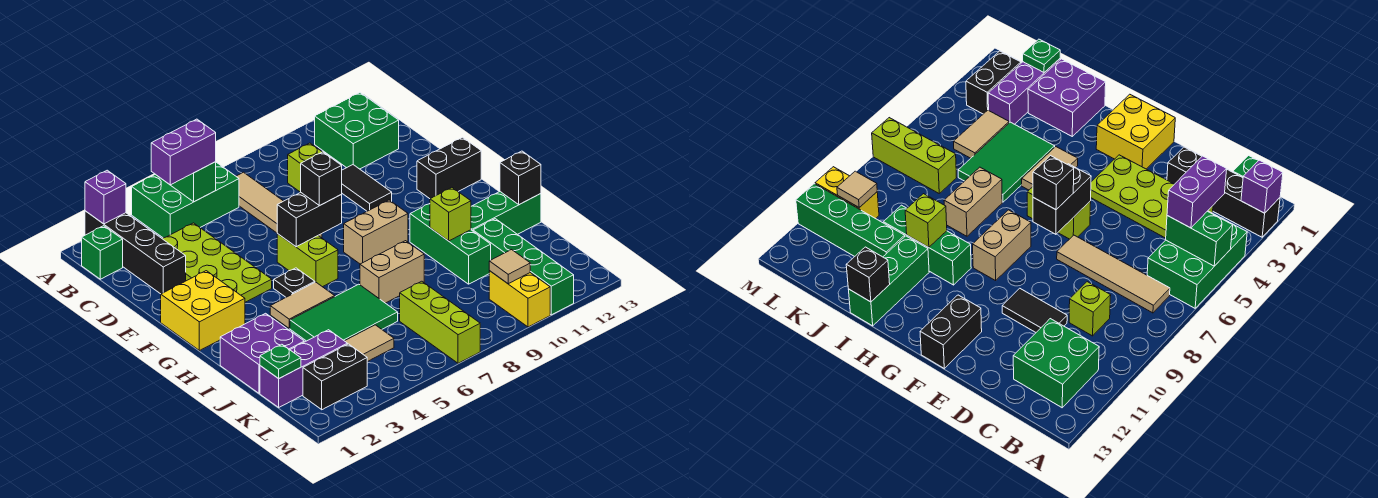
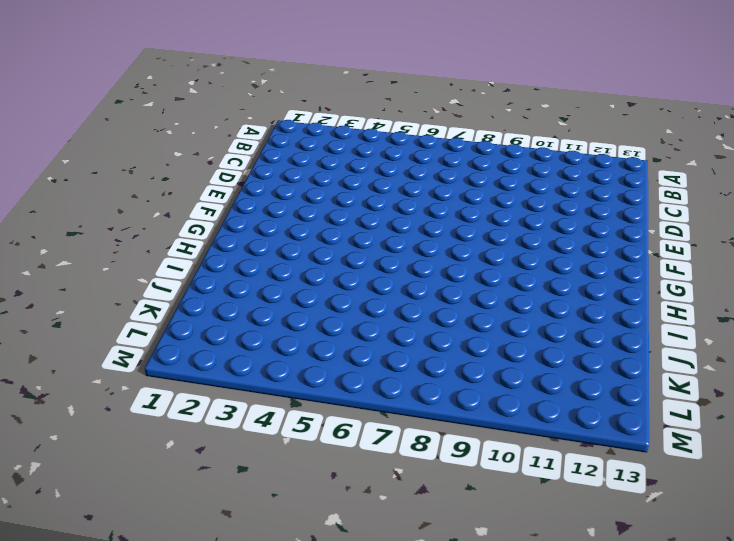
none -> black 1x4 brick [85,211,186,294]
none -> green 2x3 brick [132,162,239,238]
none -> green 1x1 brick [82,226,123,279]
none -> tan 1x4 tile [236,172,322,238]

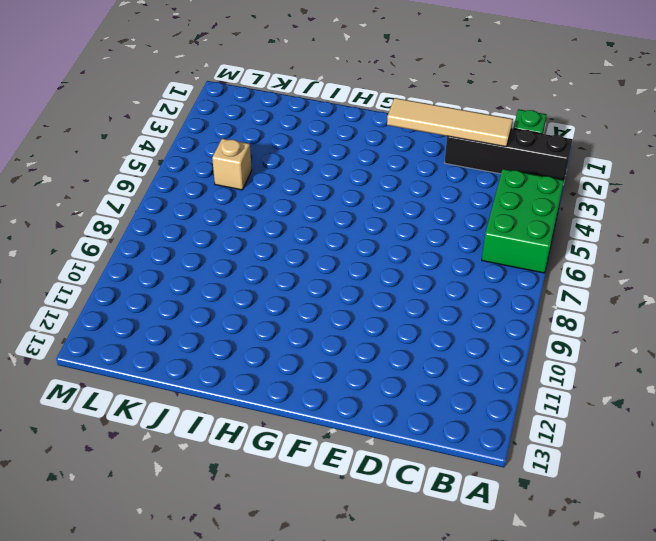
tan 1x4 tile [387,98,513,147] -> tan 1x4 tile moved to [236,172,322,238]
tan 1x1 brick [212,138,252,190] -> tan 1x2 tile [345,325,394,362]
none -> green 2x2 brick [315,93,399,169]
none -> lime 2x4 plate [162,223,272,302]
none -> lime 1x1 brick [288,143,322,192]
none -> black 1x2 tile [342,165,392,211]

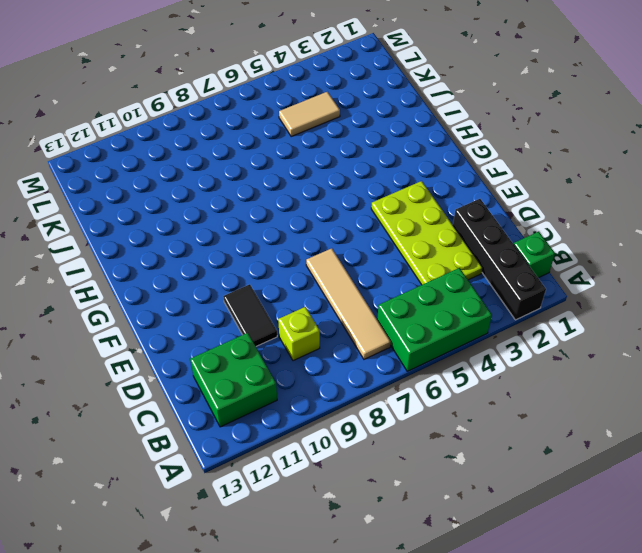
none -> yellow 2x2 brick [161,271,245,351]
none -> lime 1x2 brick [277,234,338,287]
none -> black 1x2 brick [417,137,481,199]
none -> black 1x1 plate [274,268,315,297]

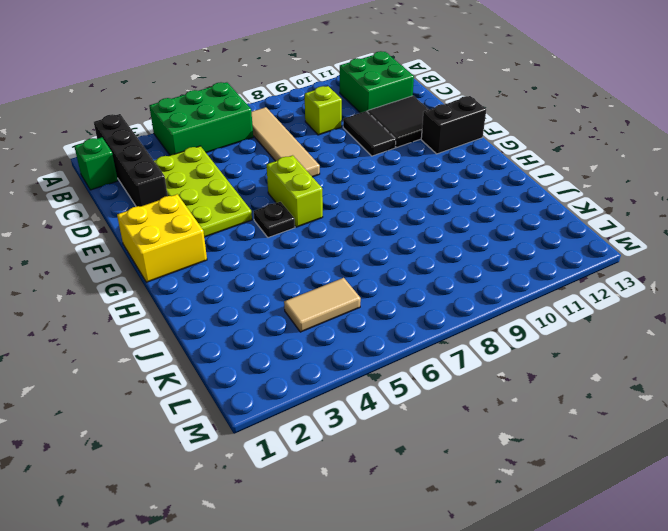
black 2x2 tile [368,96,429,148] -> none
none -> tan 1x2 brick [344,200,408,264]
none -> tan 1x2 tile [270,282,335,328]
none -> green 1x3 brick [410,204,491,284]
none -> purple 2x2 brick [220,313,304,393]

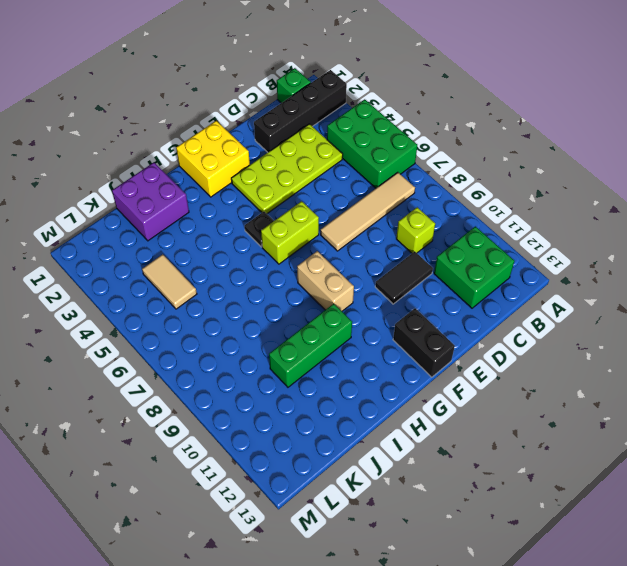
none -> tan 1x2 tile [270,282,335,328]
none -> green 2x3 tile [290,284,398,341]
none -> tan 1x2 brick [360,241,424,303]
none -> green 1x3 brick [471,192,541,234]

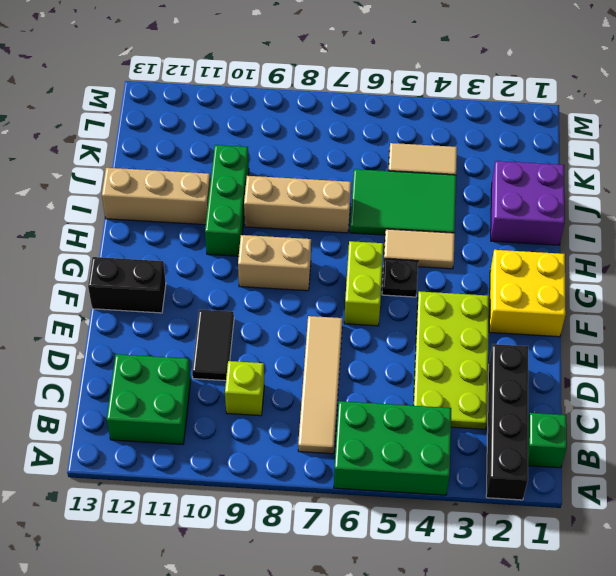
tan 1x3 brick [244,176,351,233] -> tan 1x2 brick [360,241,424,303]
tan 1x3 brick [102,168,210,225] -> green 1x3 brick [471,192,541,234]
none -> green 1x4 brick [473,219,574,315]
none -> purple 1x3 brick [260,330,348,407]
none -> lime 1x3 brick [400,281,480,363]
none -> black 1x2 brick [303,344,367,410]

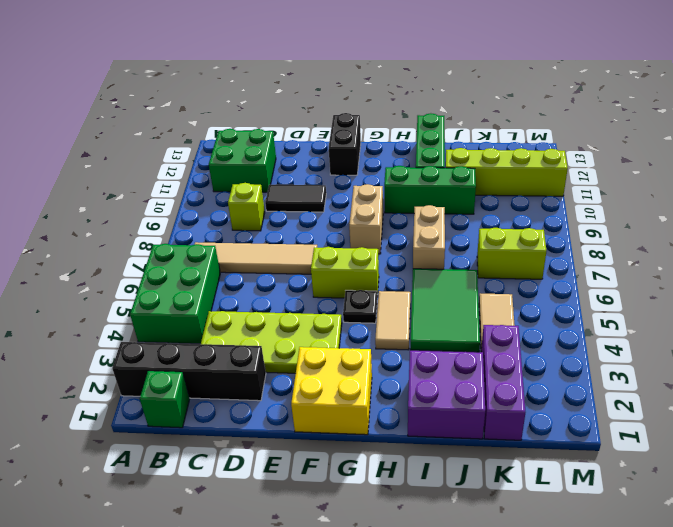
lime 1x4 brick [445,148,568,196] -> green 1x4 brick [473,219,574,315]
lime 1x2 brick [477,228,546,279] -> lime 1x3 brick [400,281,480,363]
none -> black 1x2 brick [303,344,367,410]
none -> yellow 1x2 brick [489,271,550,327]
none -> purple 1x1 brick [85,170,126,224]
none -> green 1x2 brick [171,162,216,202]

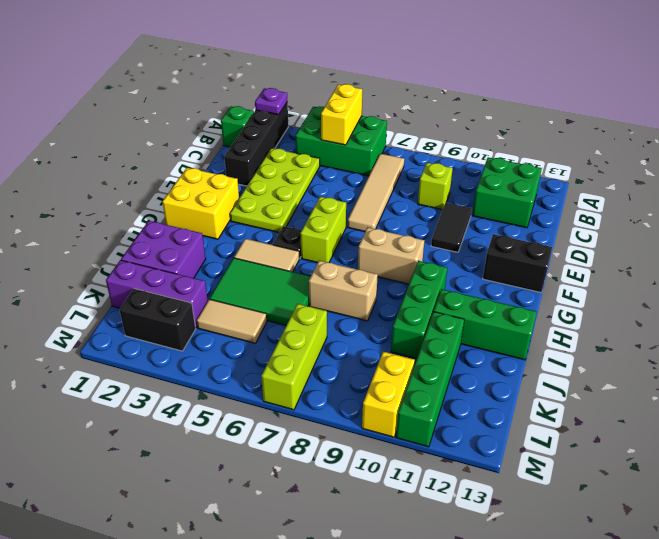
purple 1x1 plate [255,88,287,115] -> purple 1x1 brick [85,170,126,224]
yellow 1x2 brick [321,84,362,145] -> green 1x2 brick [171,162,216,202]
none -> black 1x2 brick [277,192,342,247]
none -> lime 1x1 brick [430,188,471,241]
none -> black 1x1 brick [500,151,541,205]
none -> green 1x1 plate [260,344,301,379]

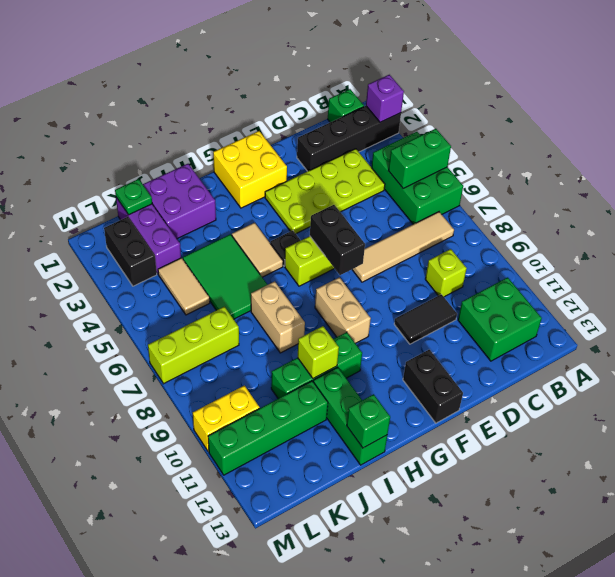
green 1x1 brick [347,394,390,448] -> black 1x1 brick [500,151,541,205]
none -> tan 1x1 tile [489,250,530,284]
none -> purple 1x2 brick [151,119,216,185]
none -> black 1x1 brick [301,152,342,206]

